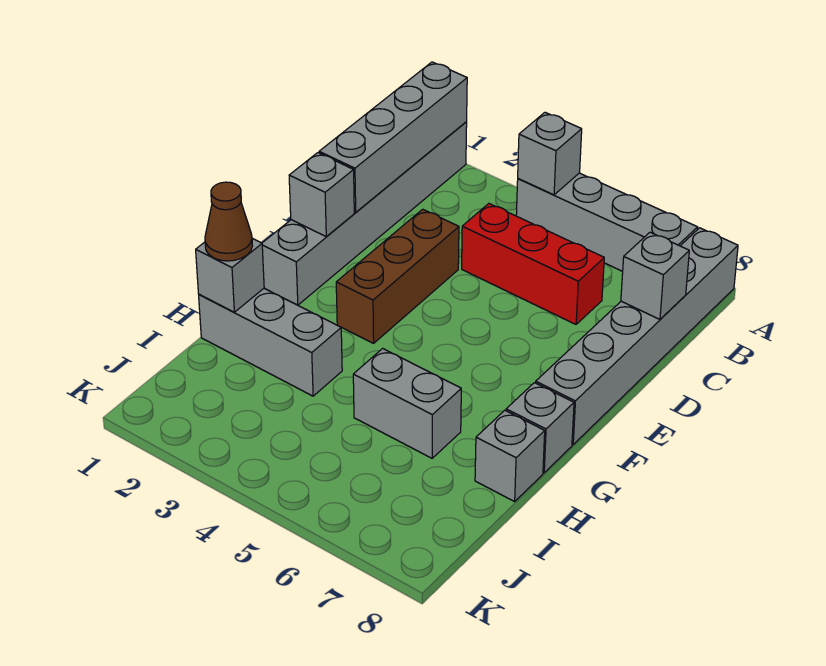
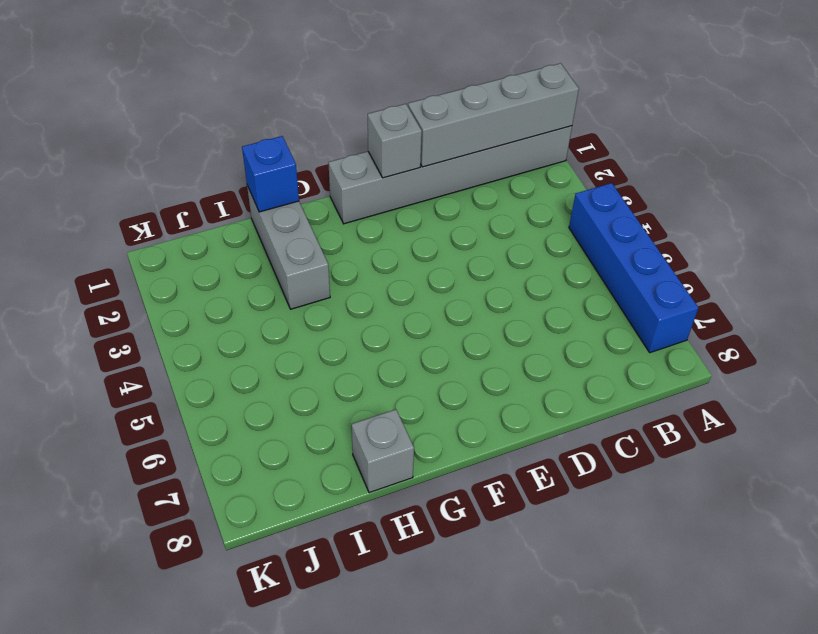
blue 1x4 brick [569,183,698,353] -> grey 1x4 brick [516,173,698,271]
blue 1x1 brick [242,136,299,212] -> grey 1x1 brick [196,238,264,312]
none -> grey 1x6 brick [536,228,738,444]
none -> red 1x3 brick [462,204,604,324]
none -> brown 1x3 brick [336,209,459,343]

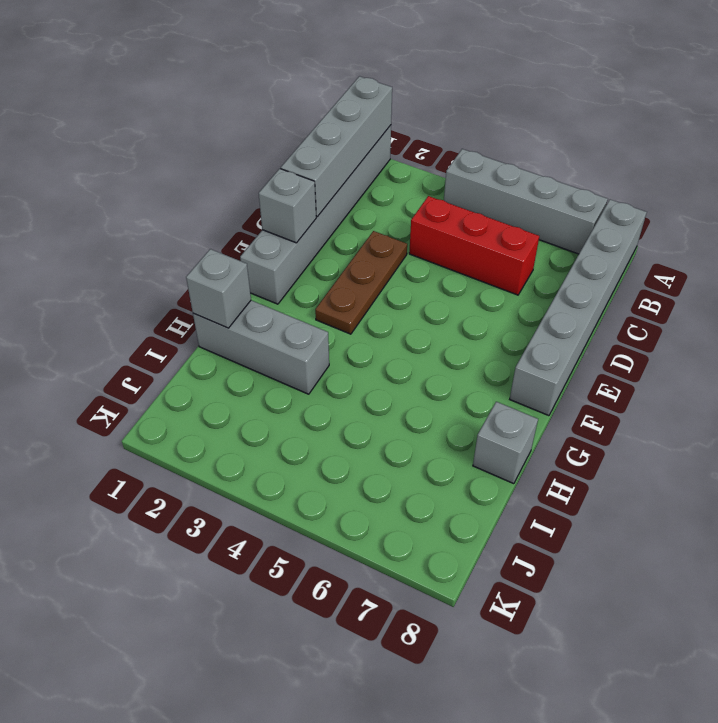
brown 1x3 plate [315,231,407,334] -> brown 1x3 brick [336,209,459,343]
none -> grey 1x1 brick [506,383,574,473]
none -> grey 1x2 brick [353,348,461,458]
none -> grey 1x1 brick [518,112,582,195]

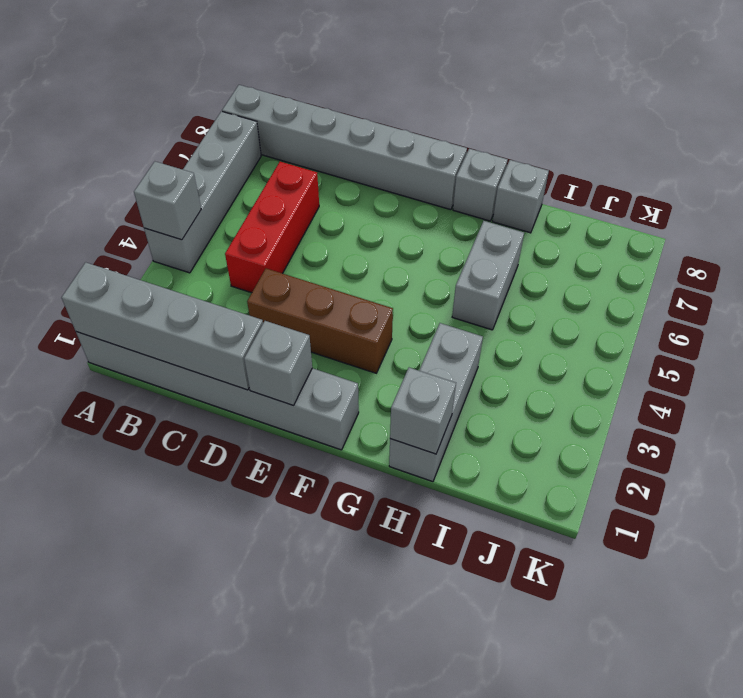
none -> grey 1x1 brick [621,232,689,319]
none -> brown 1x1 cone [205,182,252,261]

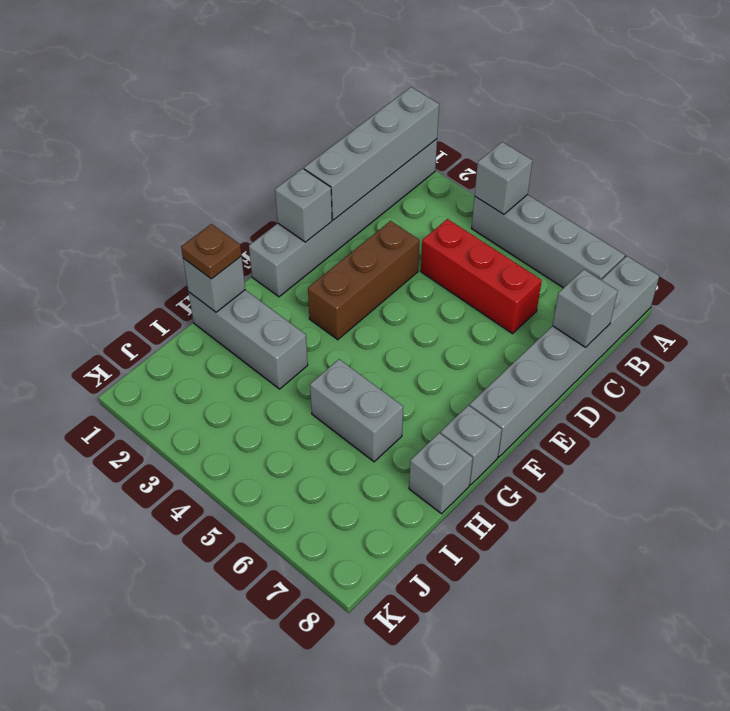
brown 1x1 plate [181,224,242,279] -> brown 1x1 cone [205,182,252,261]

